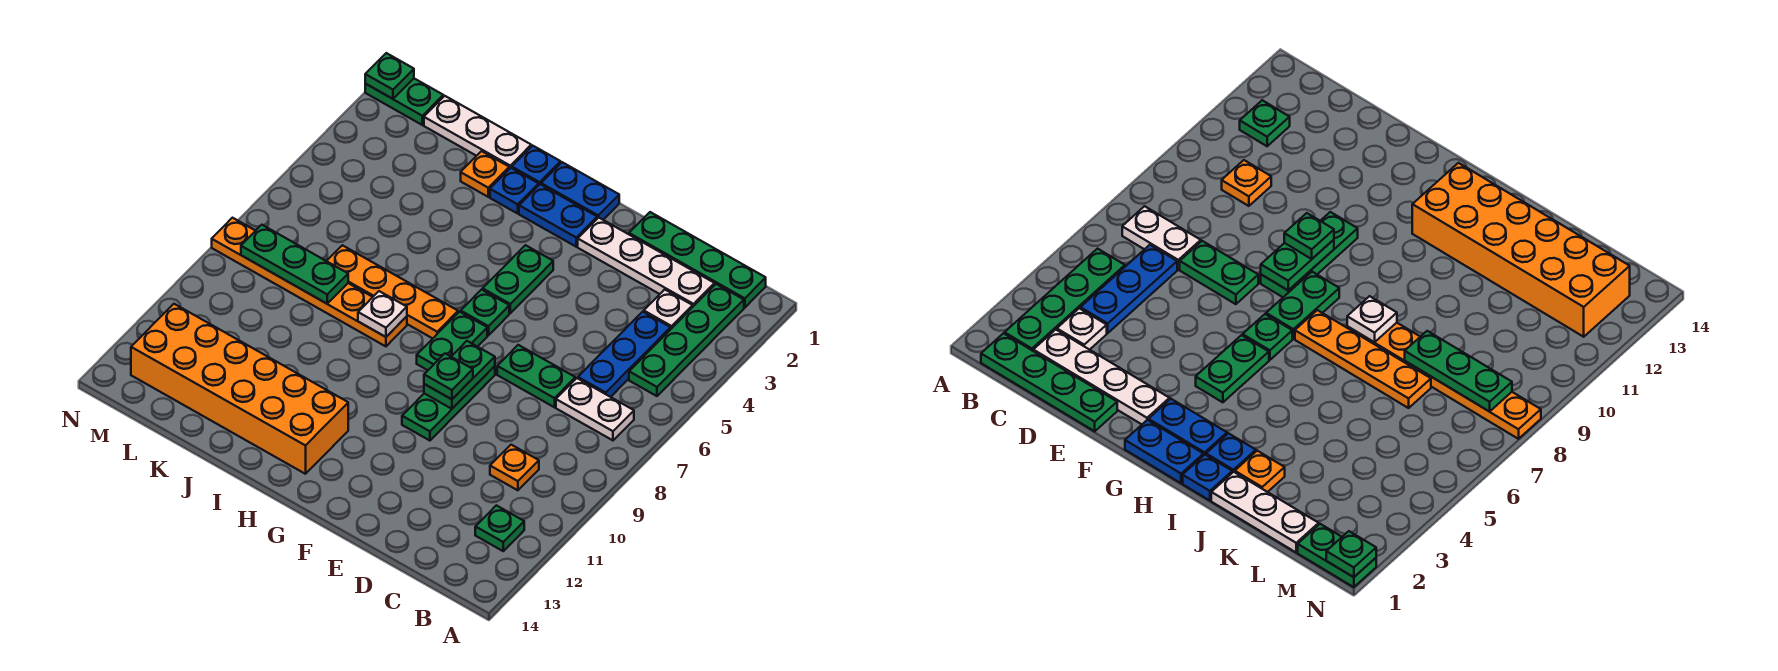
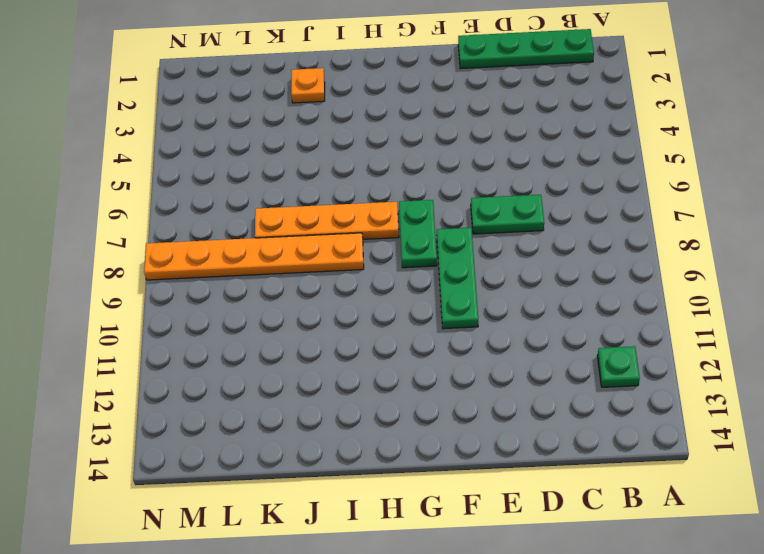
none -> green 1x4 plate [629,284,744,396]
none -> white 1x2 plate [556,378,634,440]
none -> white 1x4 plate [578,218,715,306]

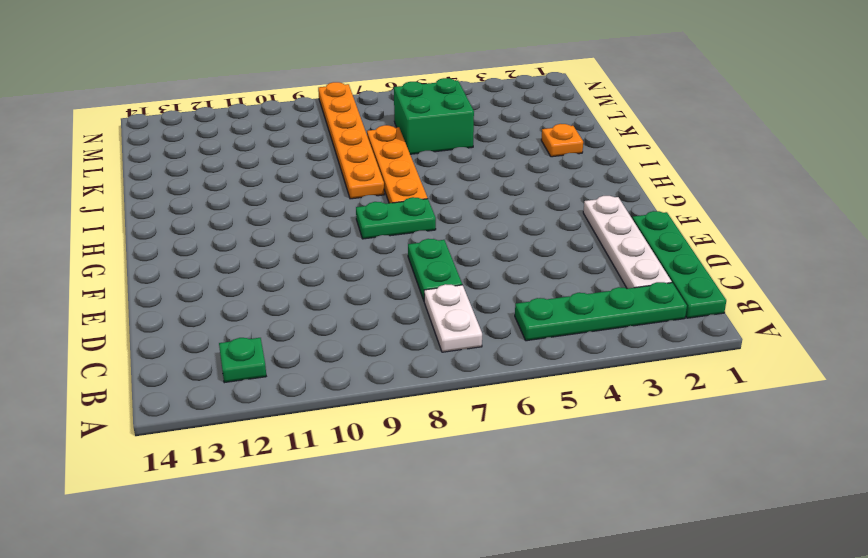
green 2x2 brick [394,78,474,154] -> none
none -> white 1x1 plate [644,289,693,329]
none -> blue 1x3 plate [578,312,671,397]
none -> orange 1x1 plate [490,445,539,490]

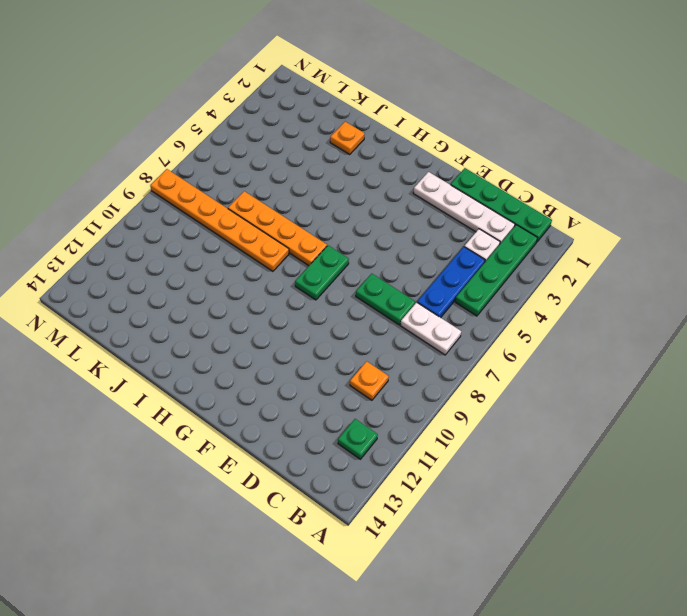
none -> green 1x3 plate [402,366,495,441]
none -> blue 1x2 plate [541,162,619,220]
none -> blue 1x2 plate [519,184,597,247]

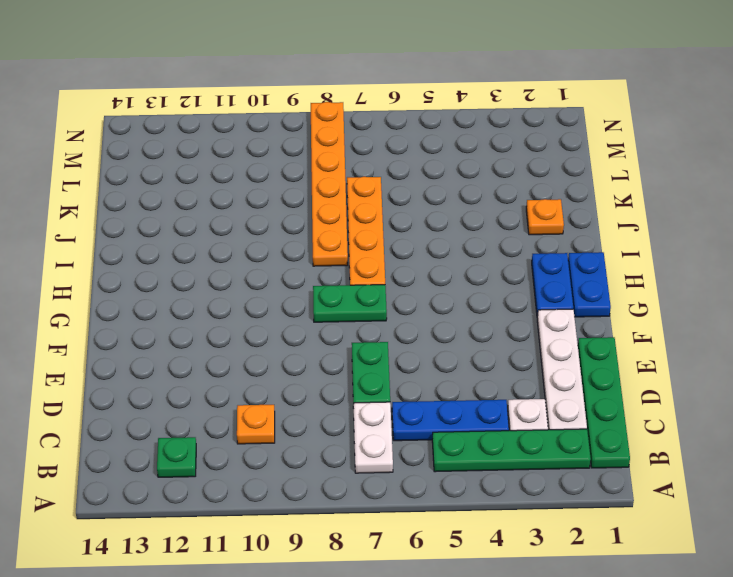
none -> green 1x3 plate [402,366,495,441]
none -> green 1x2 plate [483,245,553,313]
none -> green 1x1 plate [461,290,509,335]

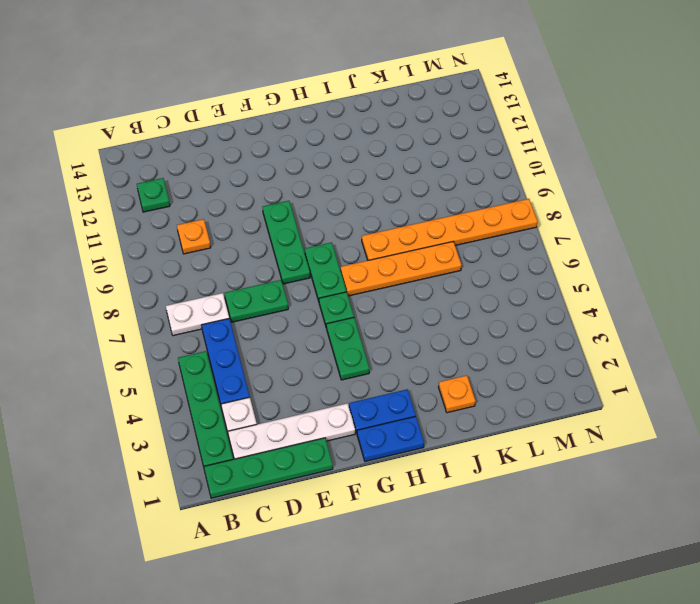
none -> orange 2x6 brick [131,304,348,474]
none -> blue 1x1 plate [512,146,561,185]
none -> blue 1x1 plate [490,168,539,213]

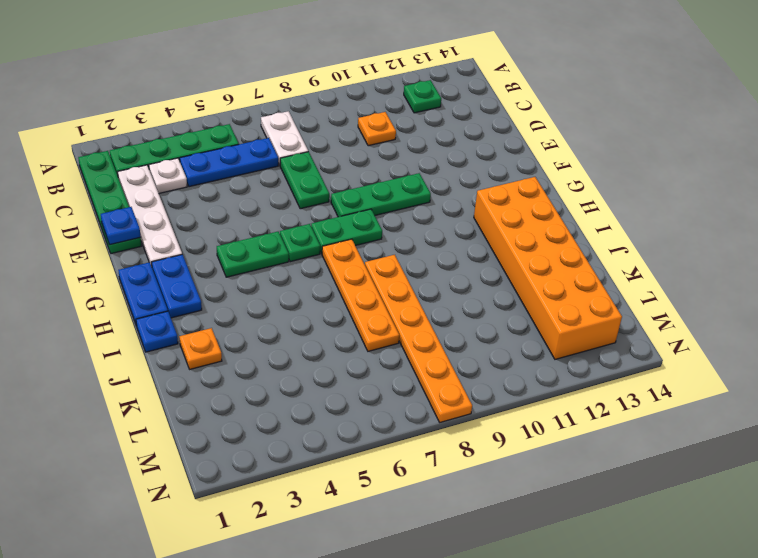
blue 1x1 plate [101,207,141,245] -> blue 1x1 plate moved to [490,168,539,213]
none -> white 1x3 plate [424,96,531,169]
none -> green 1x2 plate [365,79,443,125]
none -> green 1x2 plate [424,341,495,409]

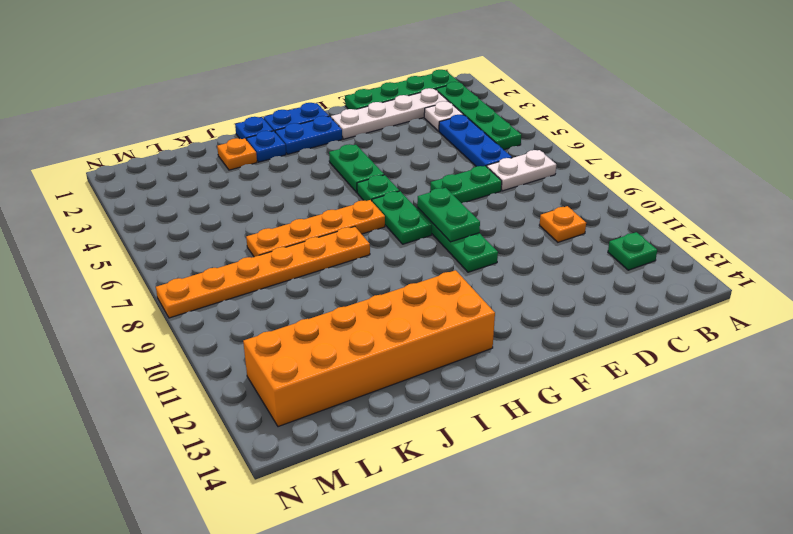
none -> white 1x3 plate [424,96,531,169]
none -> green 1x2 plate [365,79,443,125]
none -> white 1x1 plate [358,291,407,337]

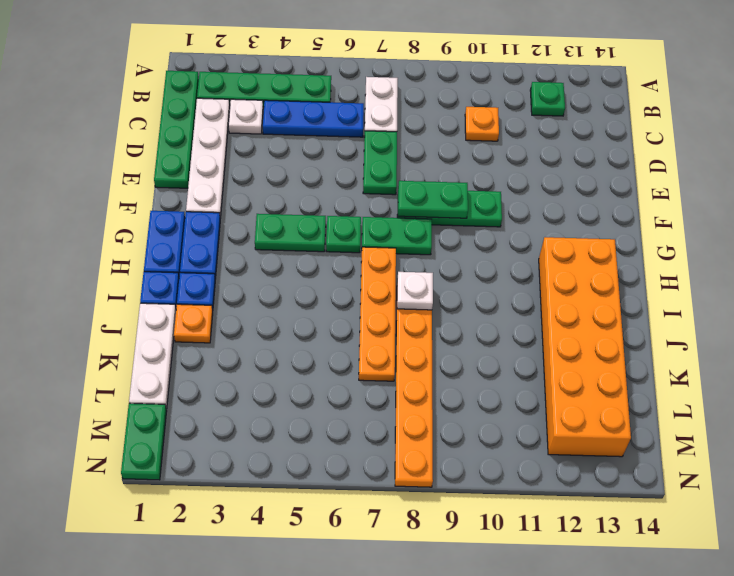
none -> green 1x3 plate [241,225,348,304]
none -> green 1x1 plate [365,53,414,99]
none -> green 1x1 plate [424,354,473,399]

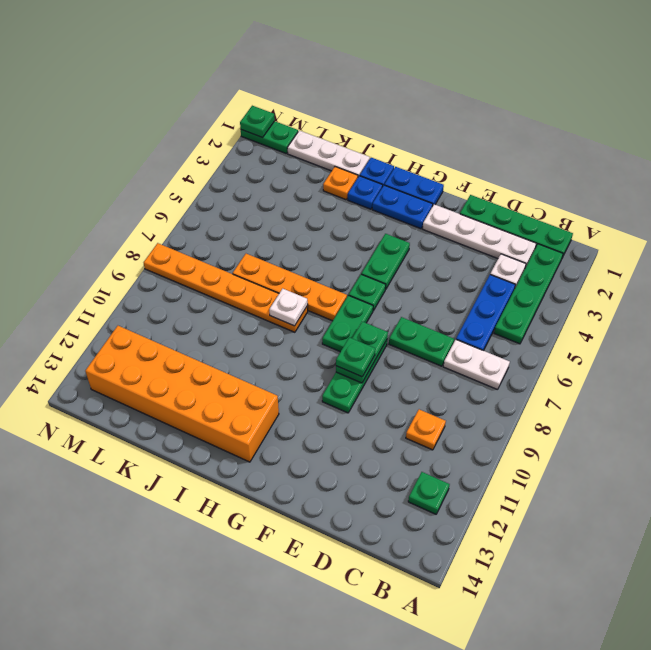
none -> green 1x3 plate [241,225,348,304]

